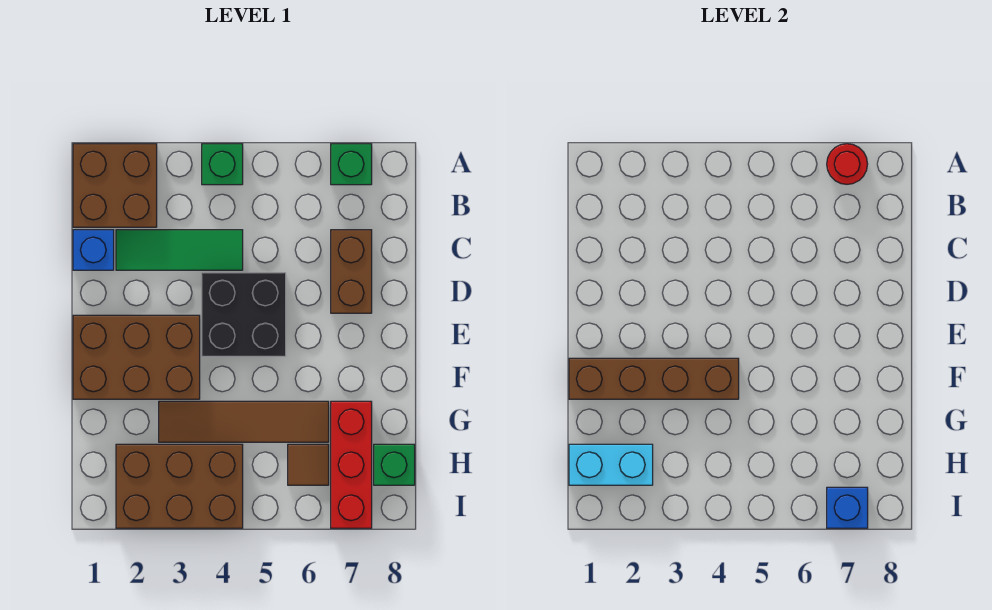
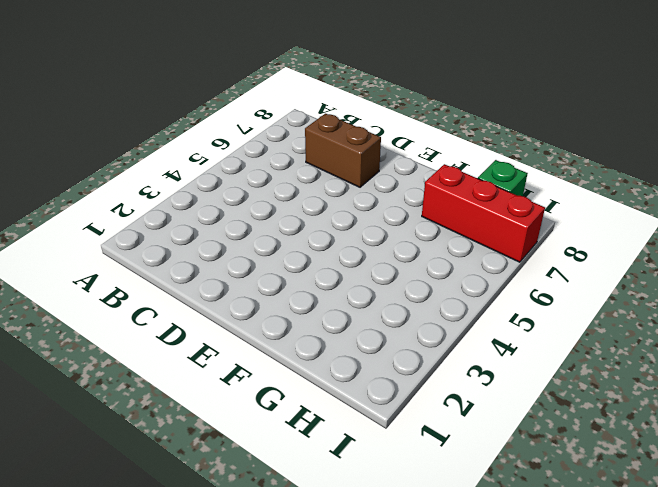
none -> brown 2x2 brick [73,144,157,227]
none -> green 1x1 brick [202,144,243,185]
none -> green 1x1 brick [331,144,372,185]

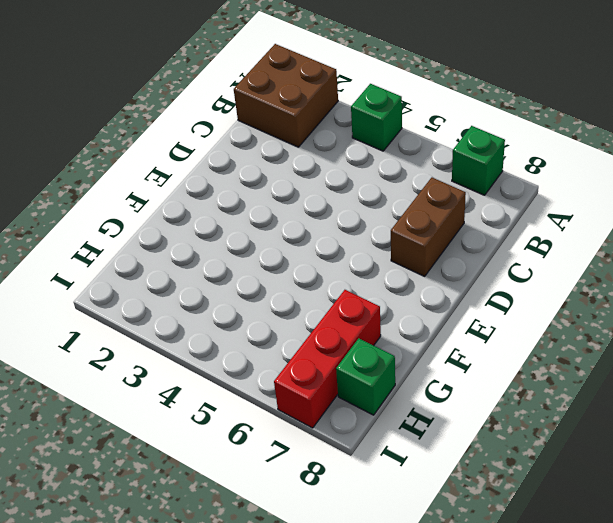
none -> blue 1x1 brick [73,230,114,270]
none -> green 1x3 tile [116,230,243,270]
none -> black 2x2 brick [202,273,286,356]

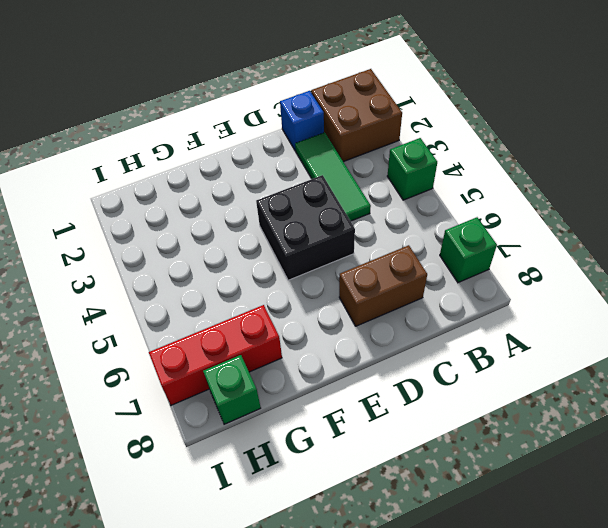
none -> brown 2x3 brick [73,315,200,399]
none -> brown 1x4 tile [159,401,329,442]
none -> brown 2x3 brick [116,444,243,528]

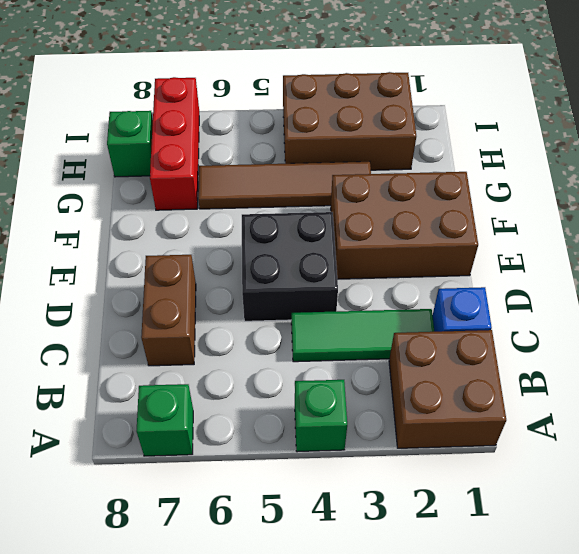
none -> brown 1x1 tile [288,444,329,485]
none -> red 1x1 round brick [827,144,867,184]
none -> brown 1x4 brick [569,358,739,399]

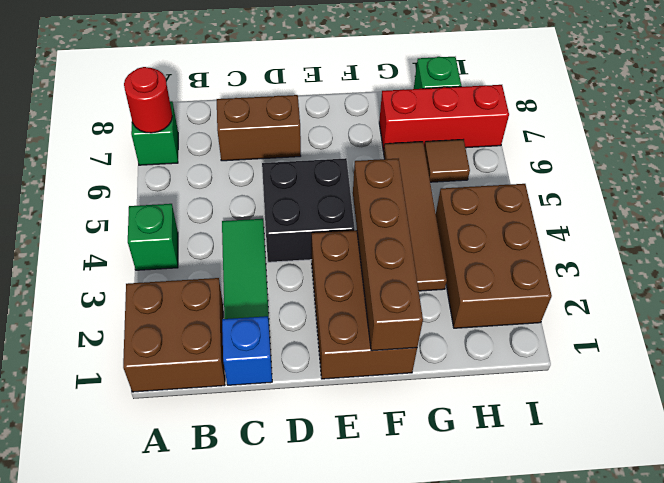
none -> cyan 1x2 brick [569,444,653,485]
none -> blue 1x1 brick [827,487,868,528]

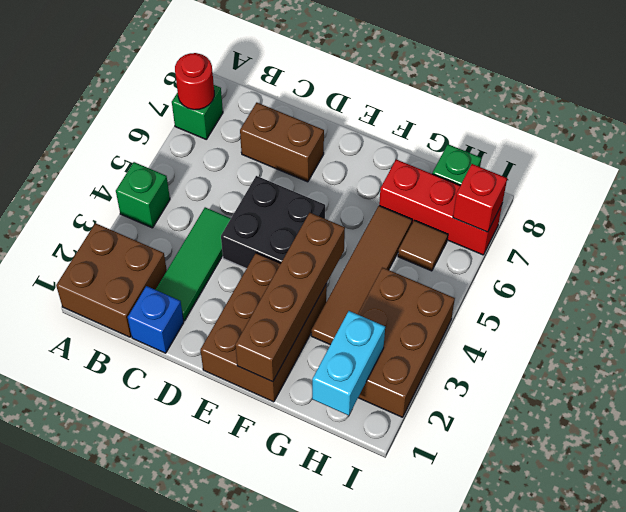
red 1x1 brick [453,164,507,232] -> blue 1x1 brick [827,487,868,528]

